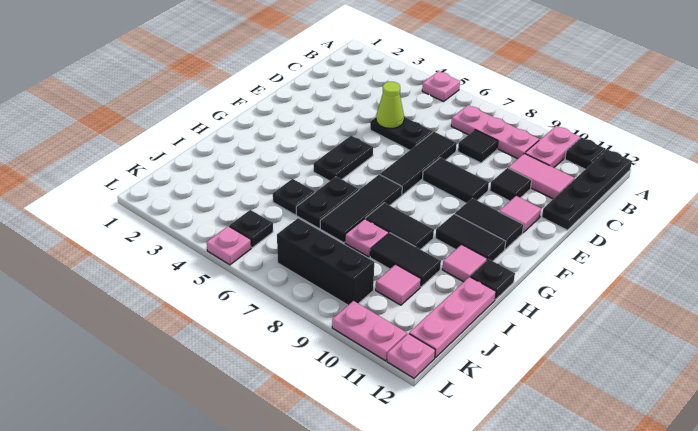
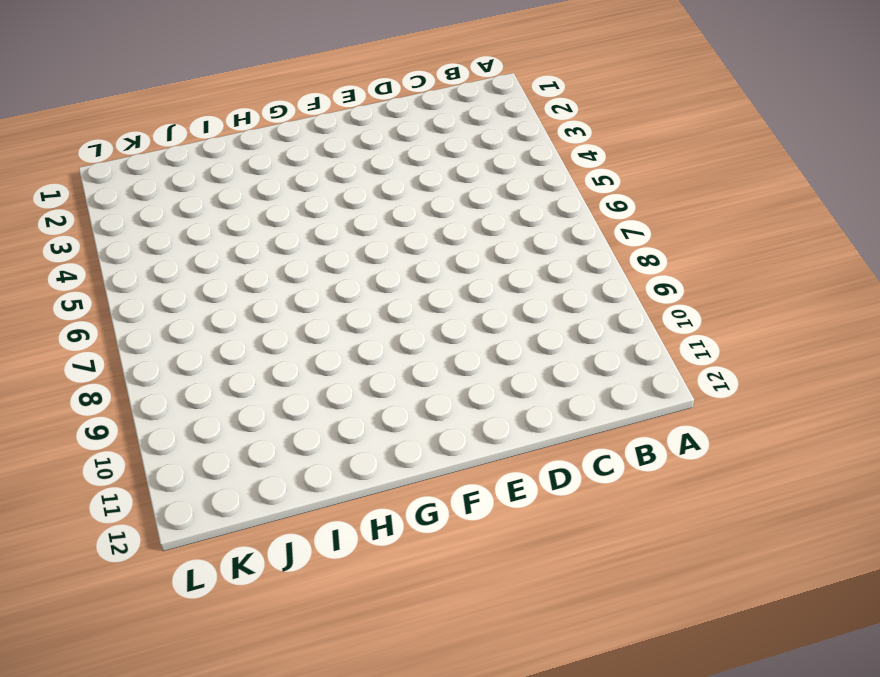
none -> pink 1x1 plate [422,71,460,102]
none -> pink 1x2 plate [525,126,580,168]
none -> black 1x1 plate [565,137,606,169]
none -> black 1x4 plate [542,149,632,230]

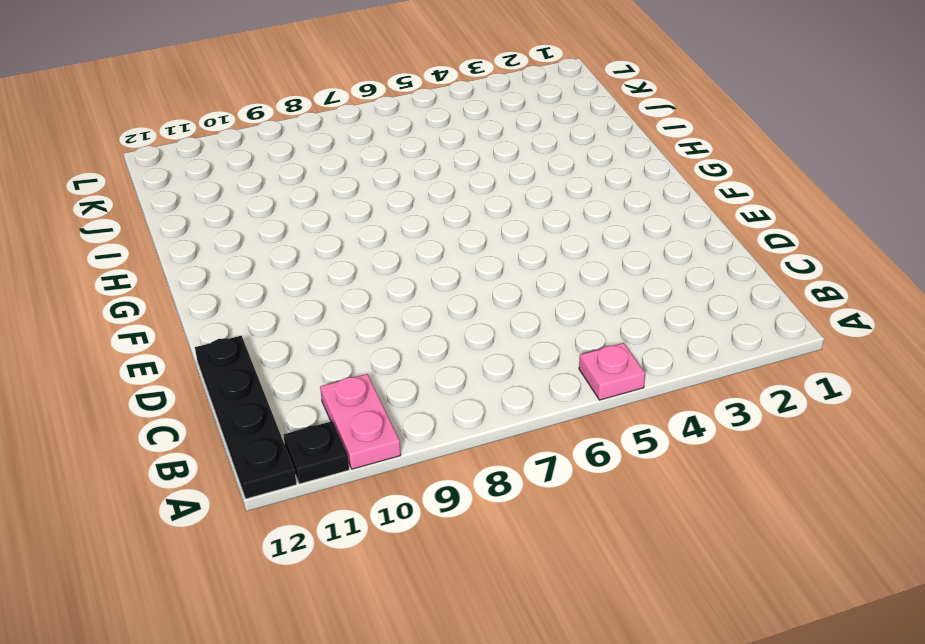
none -> pink 1x3 plate [451,105,539,159]
none -> black 1x1 tile [458,130,498,163]
none -> pink 1x2 tile [508,153,574,199]
none -> black 1x2 plate [370,117,433,150]

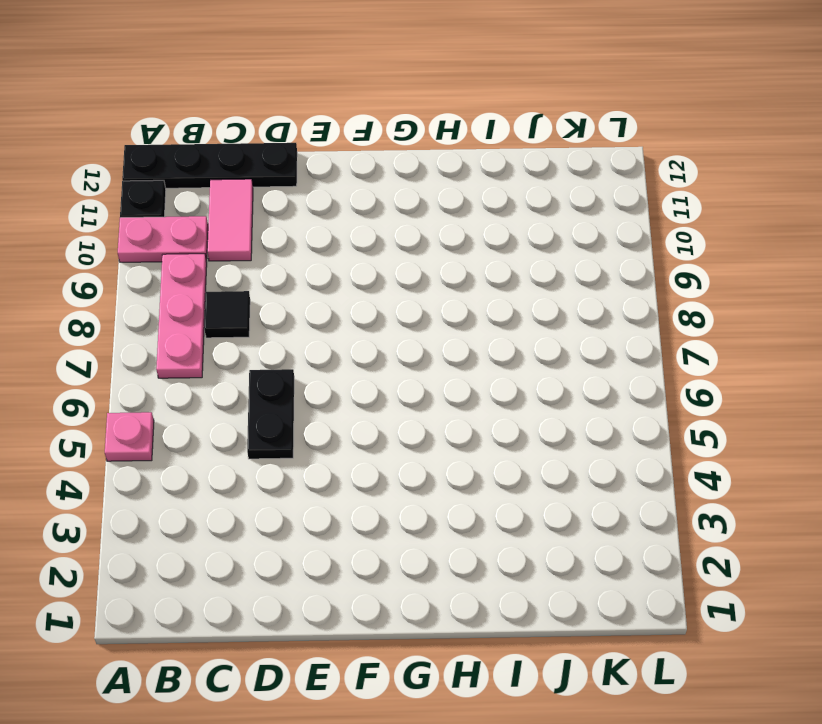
none -> black 1x3 tile [380,132,457,195]
none -> black 1x1 tile [490,168,532,201]
none -> black 1x2 tile [423,158,489,203]
none -> pink 1x1 tile [499,196,541,233]

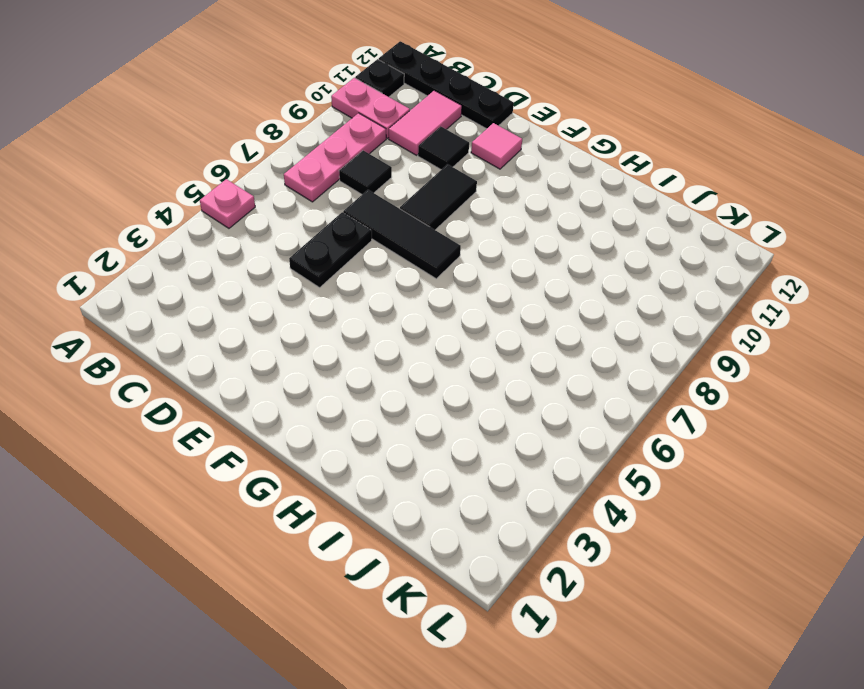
none -> black 1x2 plate [314,136,373,181]
none -> black 1x2 tile [455,198,524,249]
none -> black 1x3 tile [320,174,402,243]
none -> black 1x2 tile [435,214,506,261]

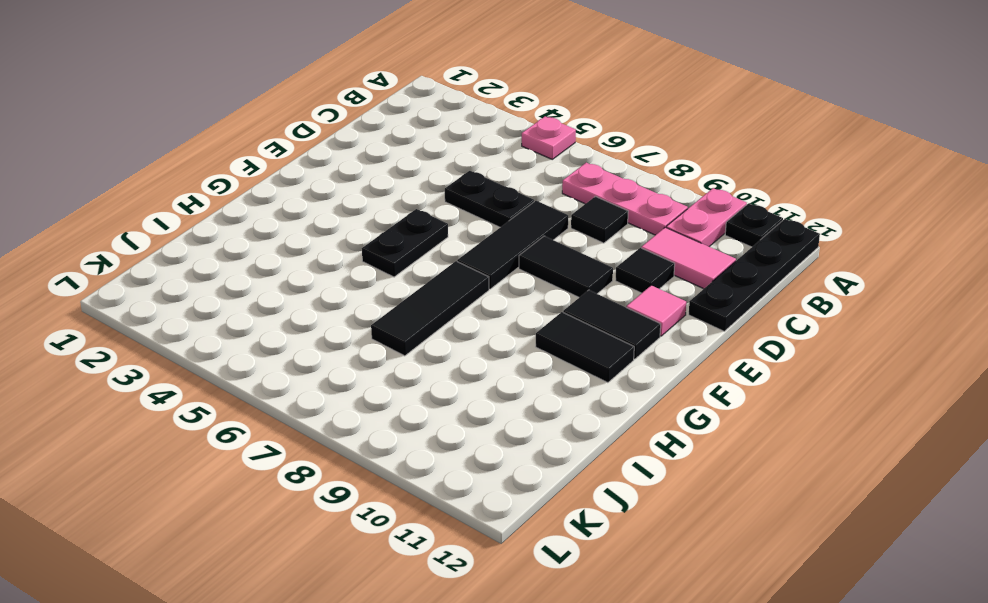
none -> black 1x2 plate [296,177,359,228]
none -> black 1x2 tile [366,203,434,250]
none -> pink 1x1 tile [442,244,487,282]
none -> black 1x1 plate [470,259,515,300]

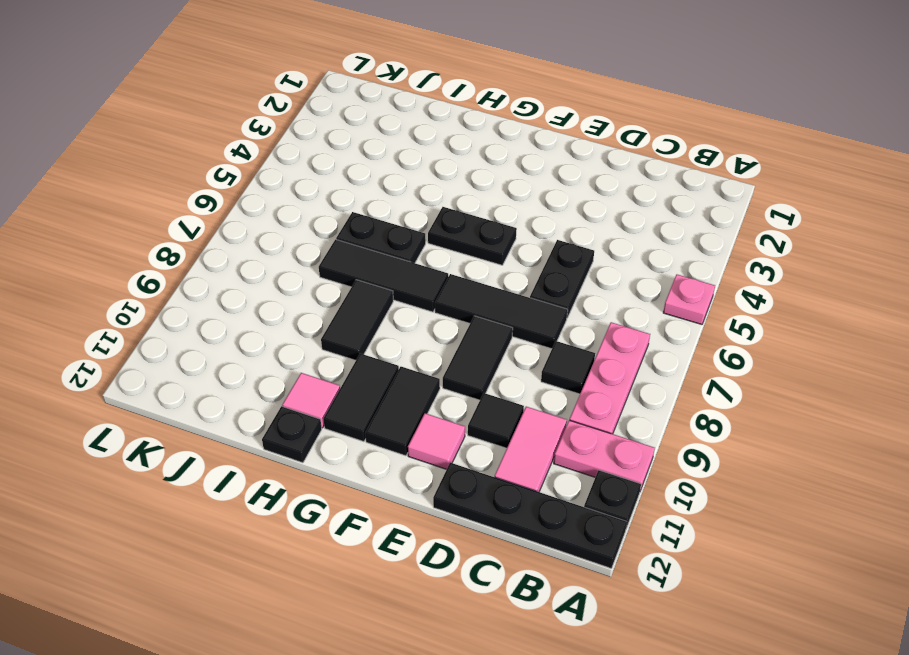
none -> black 1x1 plate [273,179,315,215]
none -> pink 1x1 plate [345,219,389,257]
none -> black 1x2 tile [370,233,441,287]
none -> pink 1x3 plate [409,277,496,358]

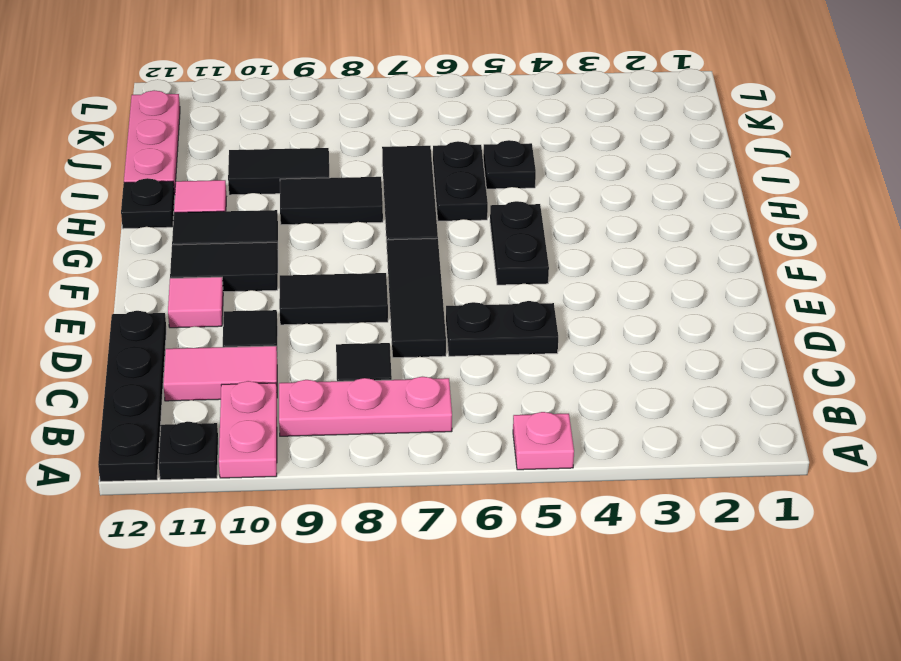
none -> pink 1x1 plate [345,219,389,257]
none -> pink 1x1 tile [376,264,421,305]
none -> black 1x1 plate [229,210,273,248]
none -> black 1x3 brick [277,218,374,305]

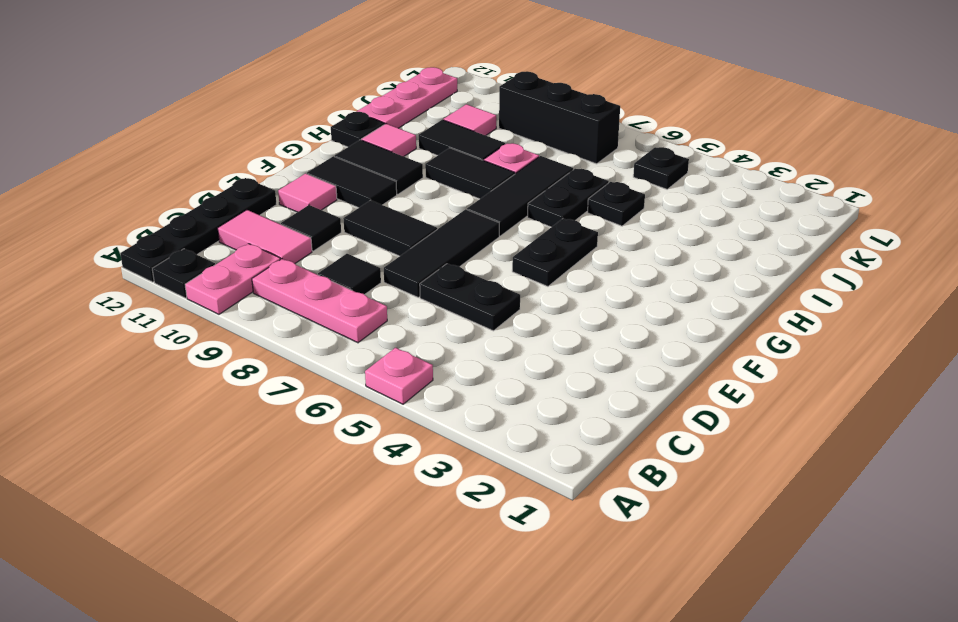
none -> pink 1x1 plate [207,226,251,265]
none -> pink 1x2 plate [332,301,407,361]
none -> pink 1x1 plate [387,333,435,378]
none -> lime 1x1 cone [376,82,404,128]

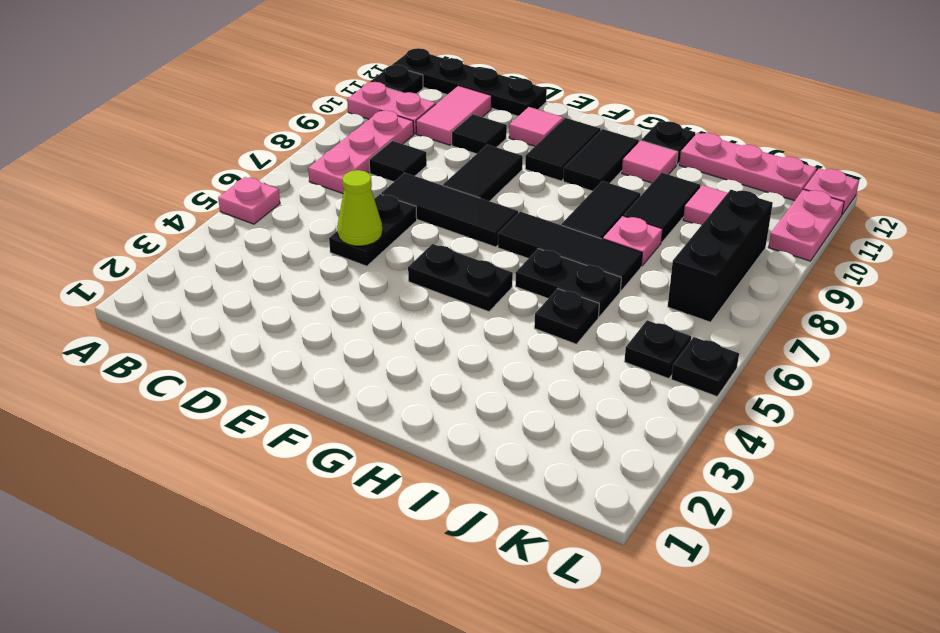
black 1x1 plate [671,337,739,396] -> pink 1x1 plate [207,226,251,265]

